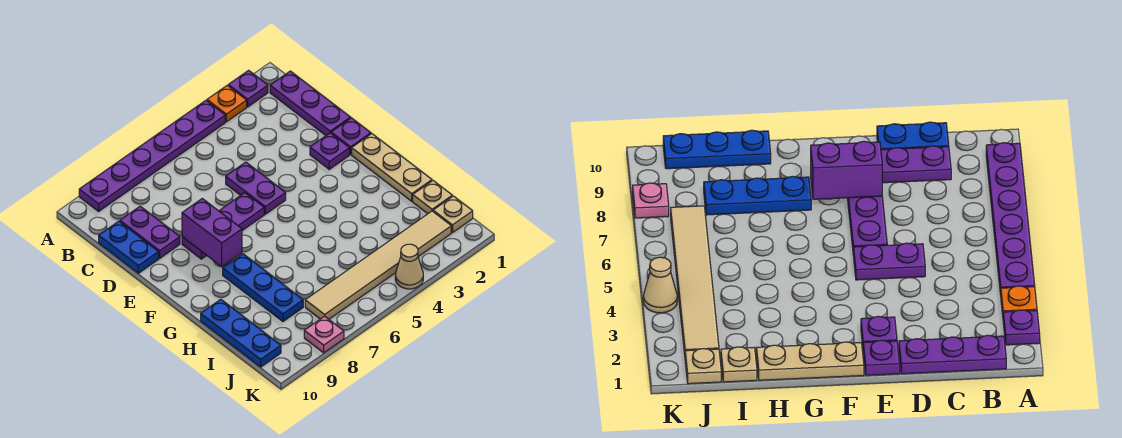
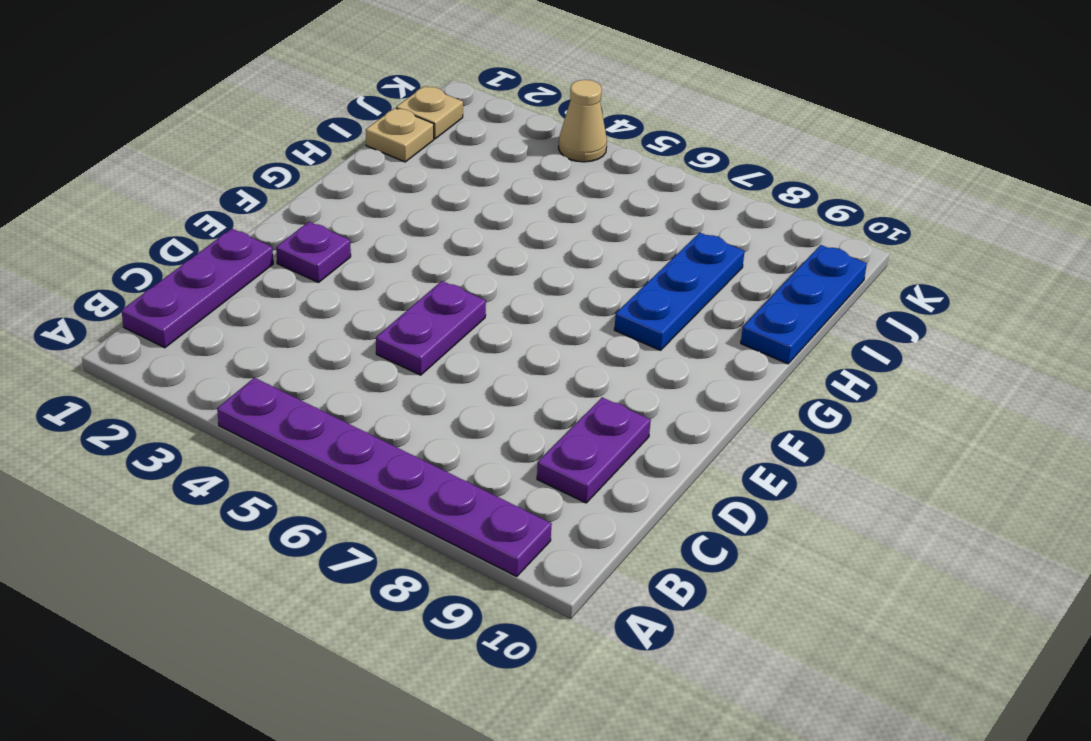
none -> purple 1x1 plate [228,70,268,107]
none -> orange 1x1 plate [207,85,247,122]
none -> blue 1x2 plate [99,221,159,273]

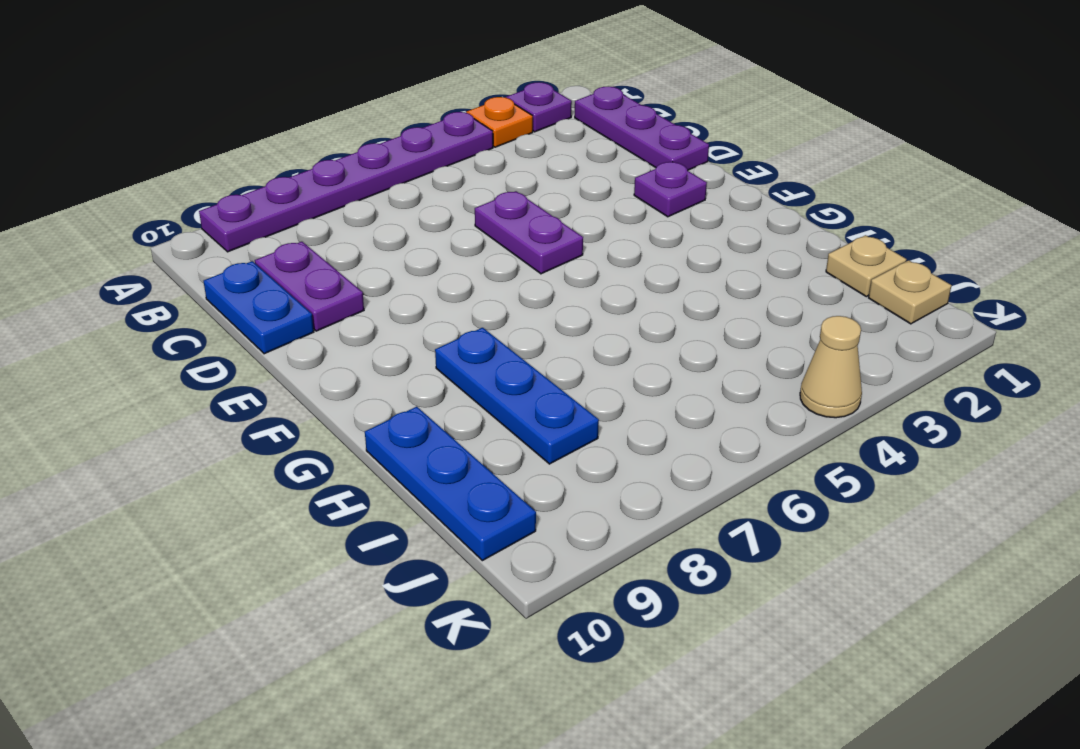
none -> purple 1x1 plate [331,118,371,154]
none -> purple 1x3 plate [182,193,264,259]
none -> tan 1x3 plate [352,134,432,201]

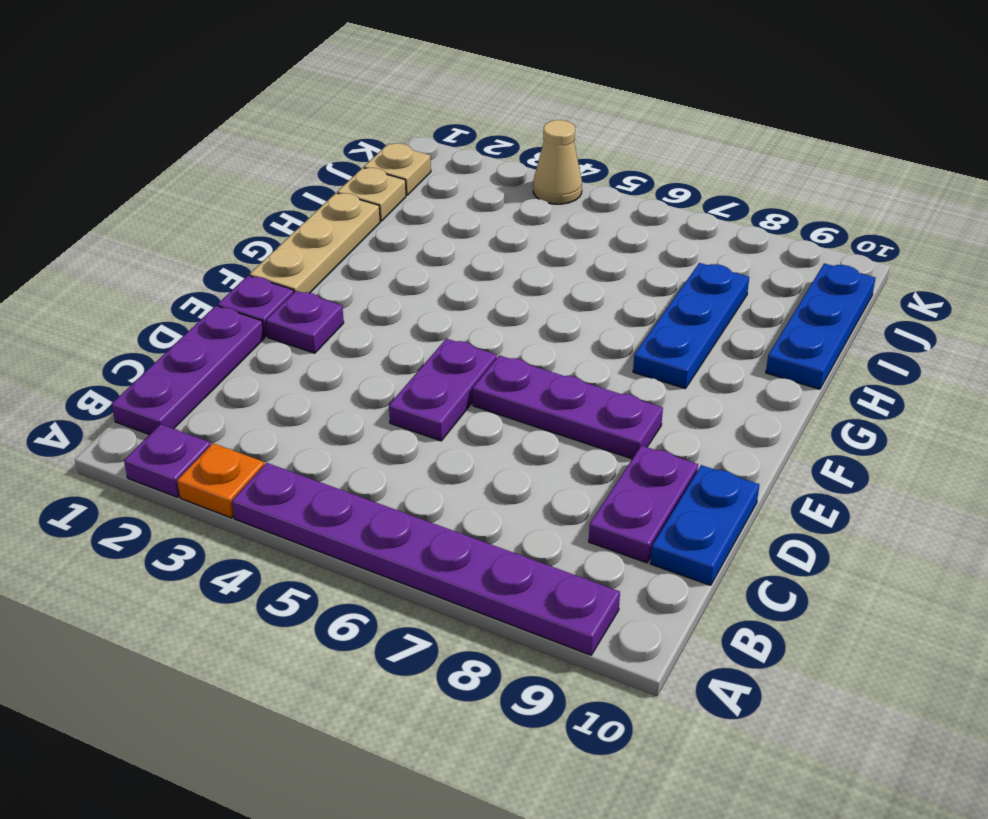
none -> tan 1x6 tile [305,211,451,319]
none -> pink 1x1 plate [304,316,344,353]
none -> purple 1x2 brick [182,199,242,267]

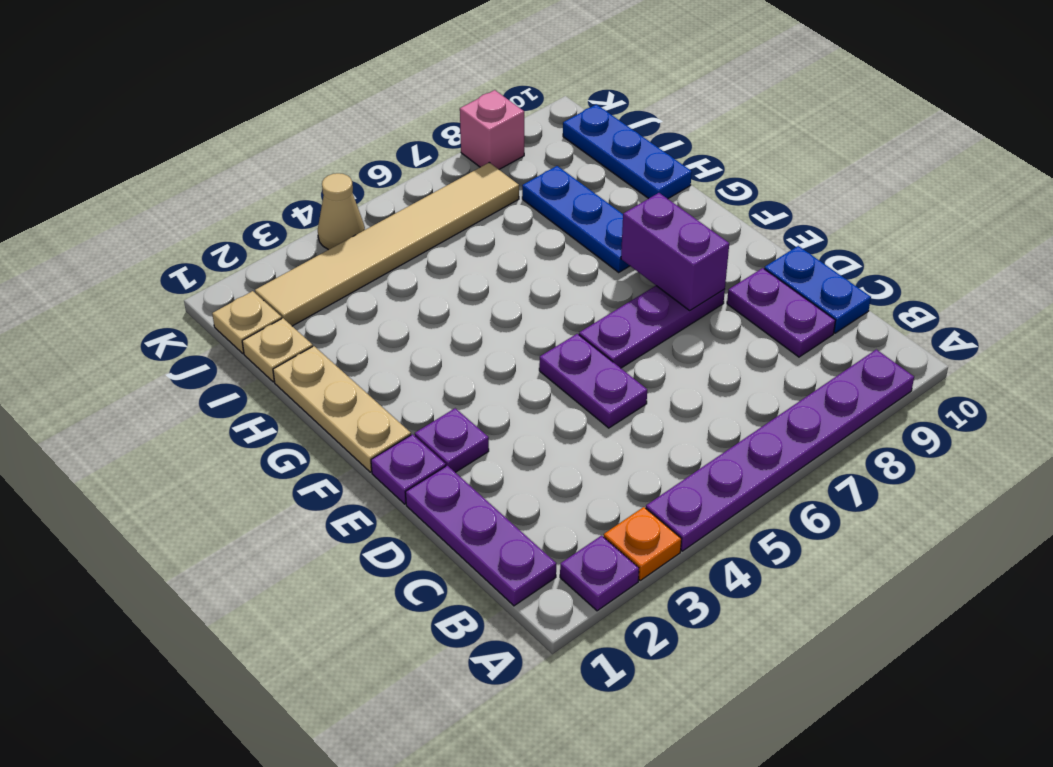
pink 1x1 brick [460,90,524,169] -> pink 1x1 plate [304,316,344,353]

